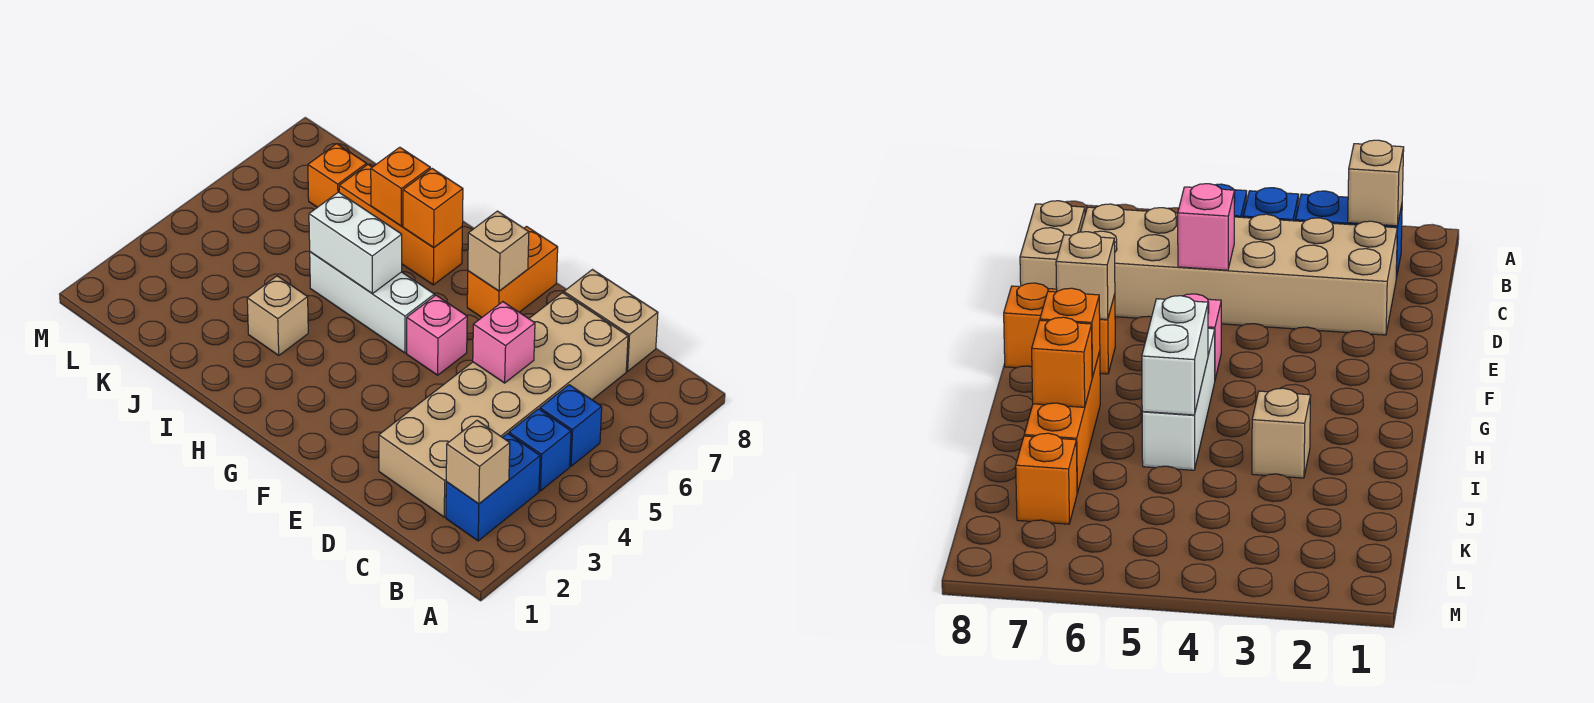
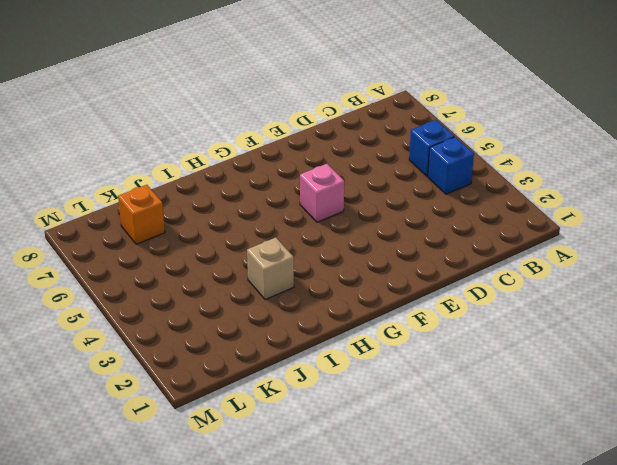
none -> blue 1x2 brick [446,433,540,541]
none -> tan 2x6 brick [379,293,628,517]
none -> tan 1x2 brick [564,270,658,371]

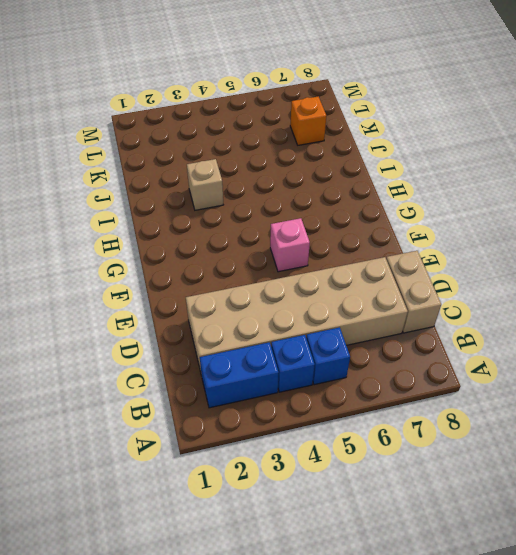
none -> orange 1x2 brick [467,227,558,317]
none -> white 1x3 brick [310,252,434,353]
none -> orange 1x3 brick [339,165,462,285]

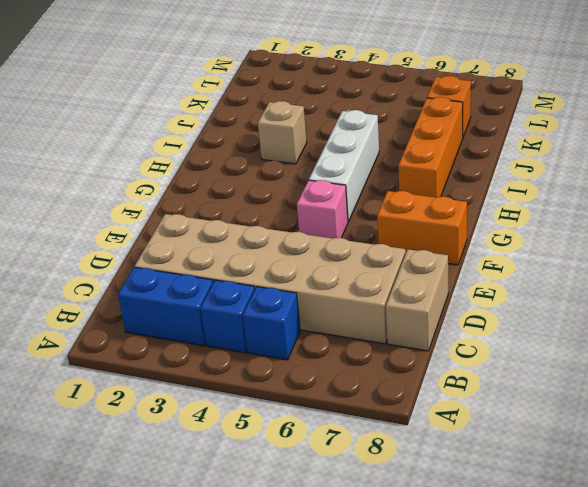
none -> tan 1x1 brick [446,420,510,504]
none -> pink 1x1 brick [473,302,535,383]
none -> tan 1x1 brick [468,211,529,291]

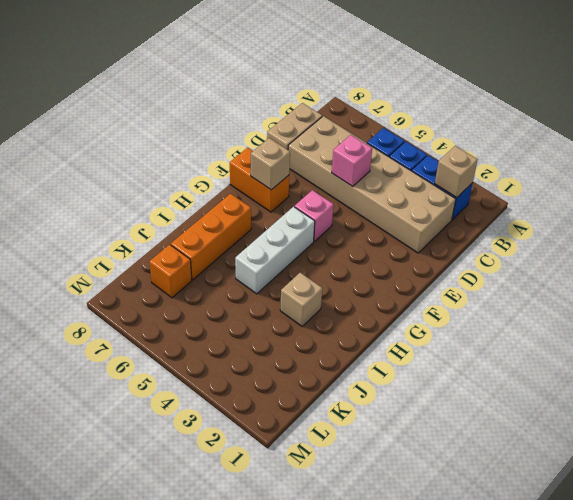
none -> white 1x2 brick [309,192,402,294]
none -> orange 1x1 brick [403,169,463,248]
none -> orange 1x1 brick [371,147,430,226]

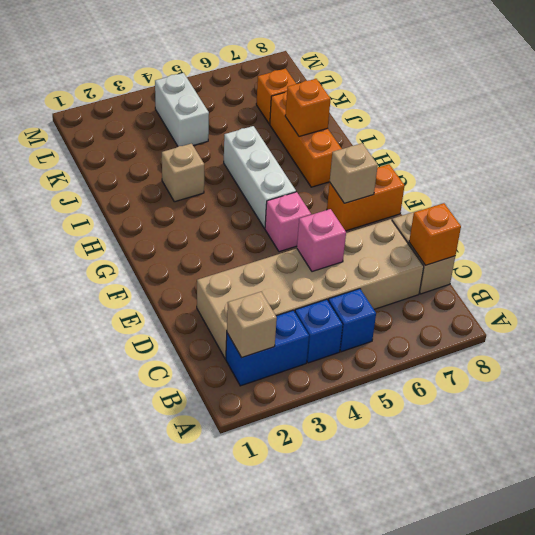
orange 1x1 brick [409,203,461,265] -> orange 1x1 brick moved to [403,169,463,248]
white 1x2 brick [155,73,209,146] -> white 1x2 brick moved to [309,192,402,294]

